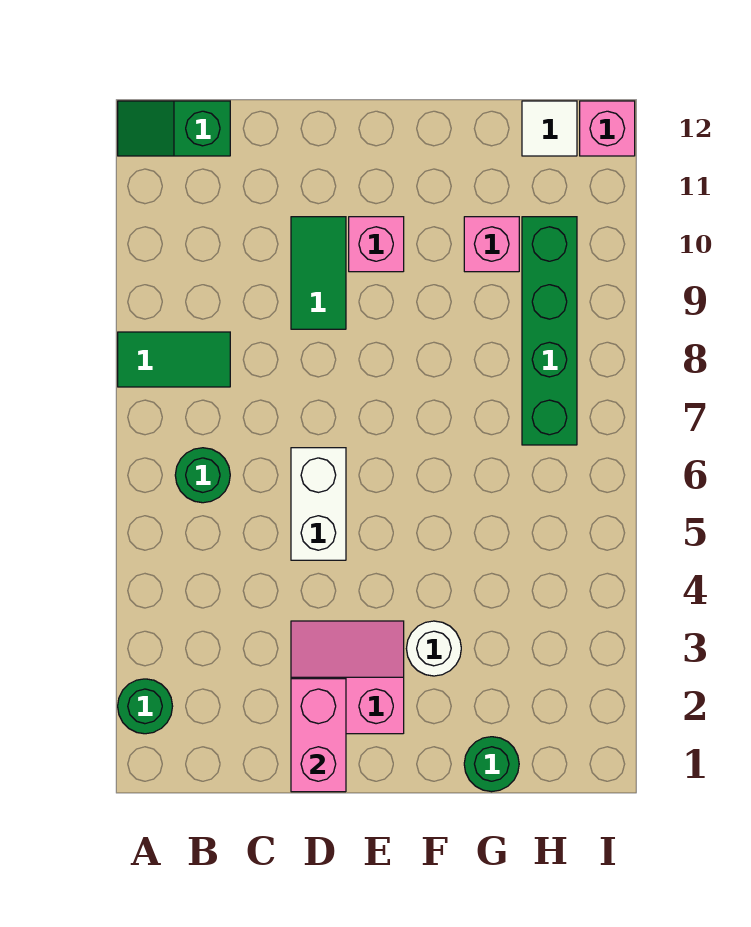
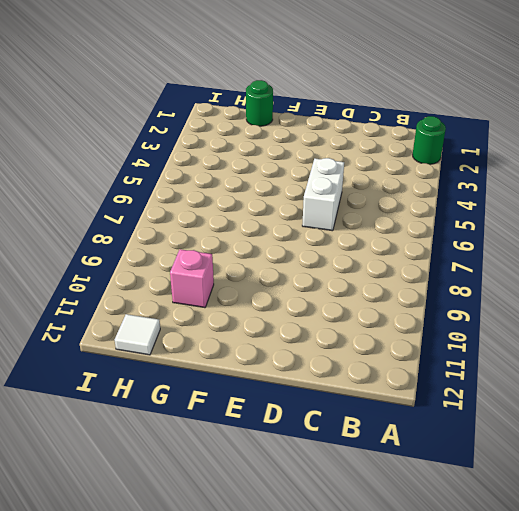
none -> green 1x2 tile [118,332,230,387]
none -> green 1x2 slope [118,101,230,156]
none -> green 1x1 round brick [175,448,230,503]

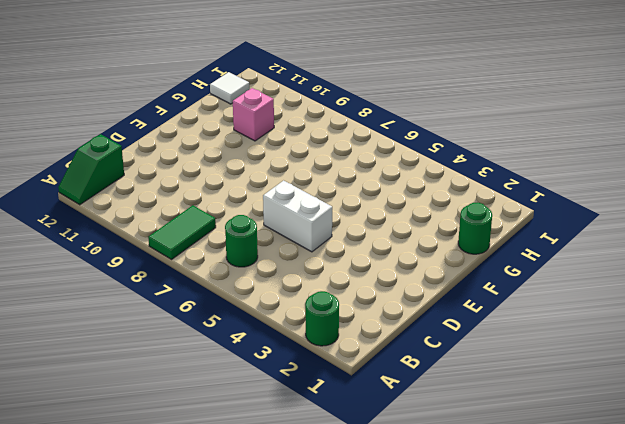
none -> pink 2x2 slope [291,621,404,734]
none -> green 1x2 tile [291,217,346,329]
none -> pink 1x1 brick [349,217,404,272]

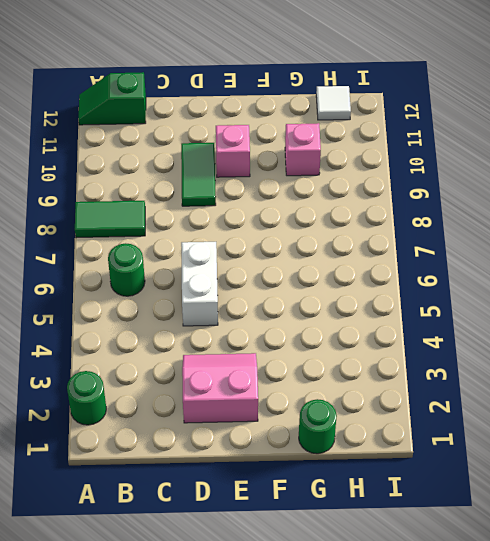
none -> white 1x1 round brick [406,621,461,676]
none -> green 1x4 brick [522,217,577,445]
none -> pink 1x1 brick [580,101,635,156]

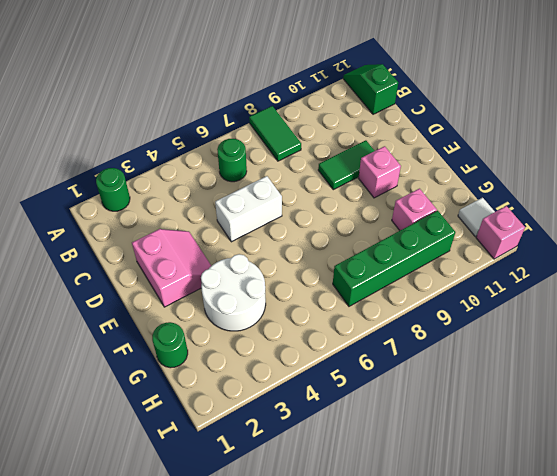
white 2x2 round brick [201,254,266,331] -> white 1x1 round brick [406,621,461,676]
none -> pink 1x2 brick [291,679,346,792]

